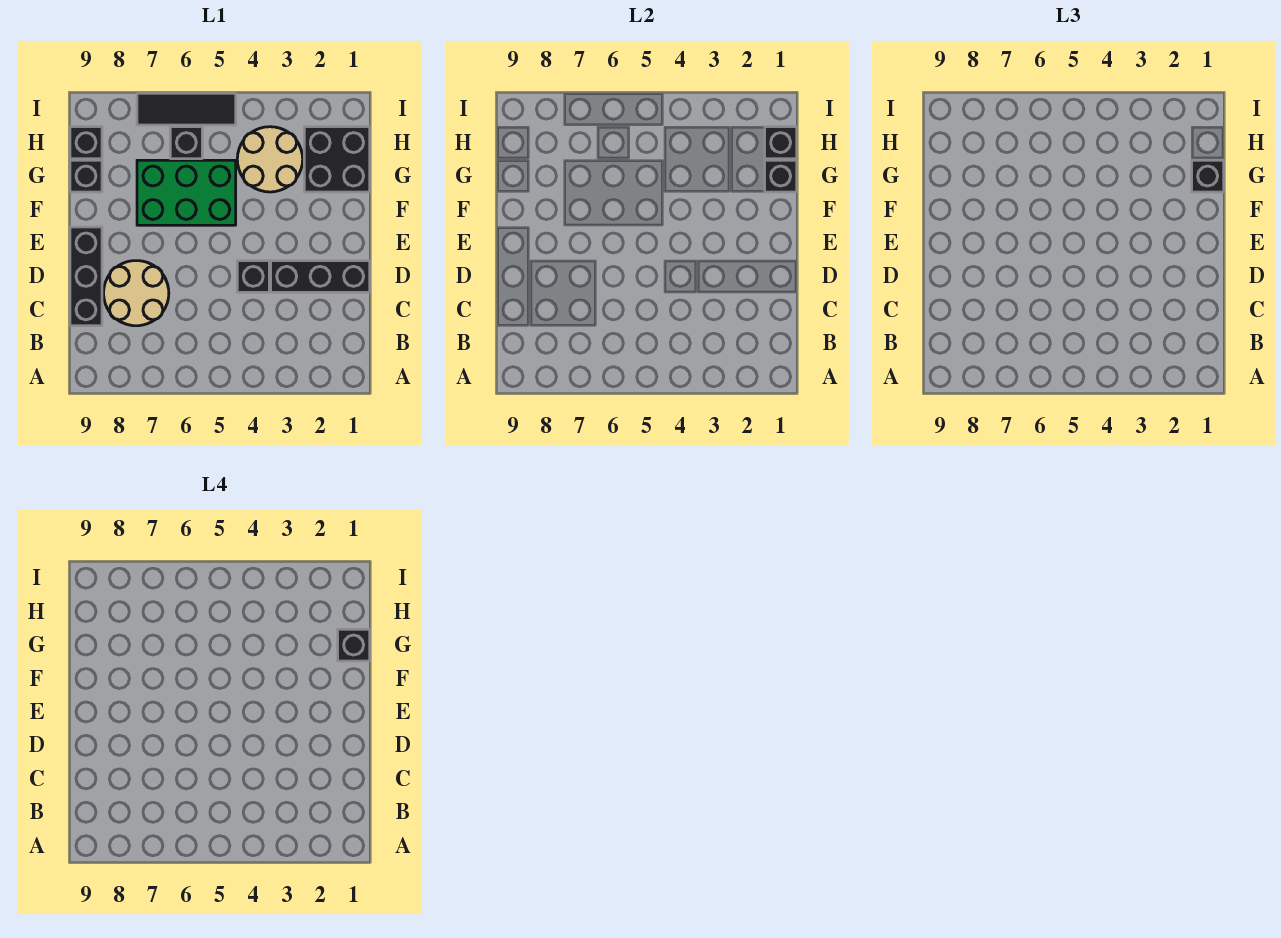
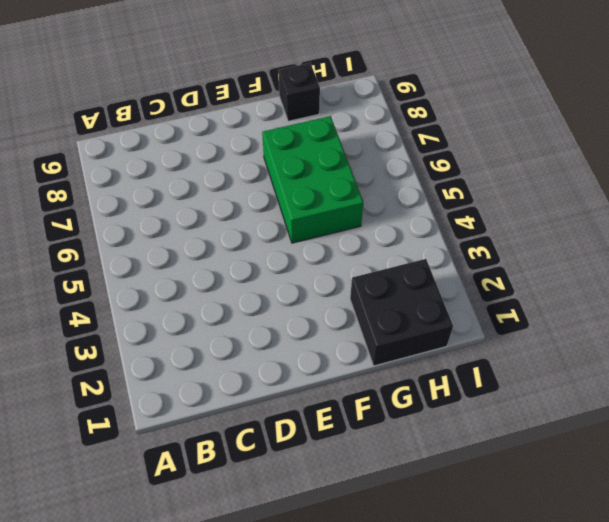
none -> tan 2x2 round brick [104,261,169,326]
none -> black 1x3 brick [70,227,102,326]
none -> black 1x3 brick [271,261,370,292]

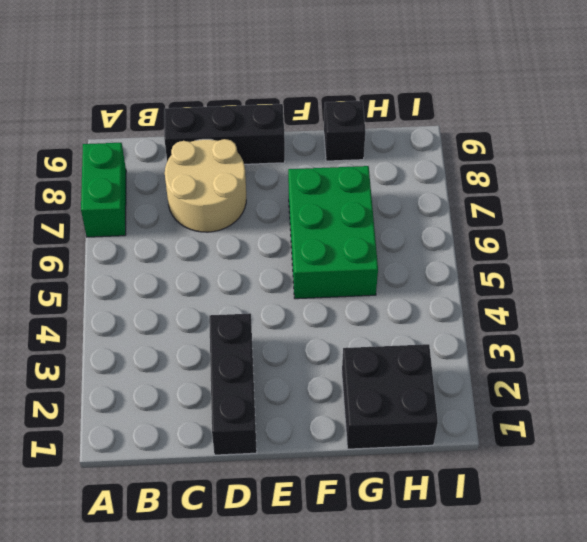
green 1x2 brick [81,143,126,237] -> none
none -> black 1x1 brick [237,261,269,292]
none -> tan 2x2 round brick [237,127,303,192]
none -> black 1x1 brick [170,127,202,159]

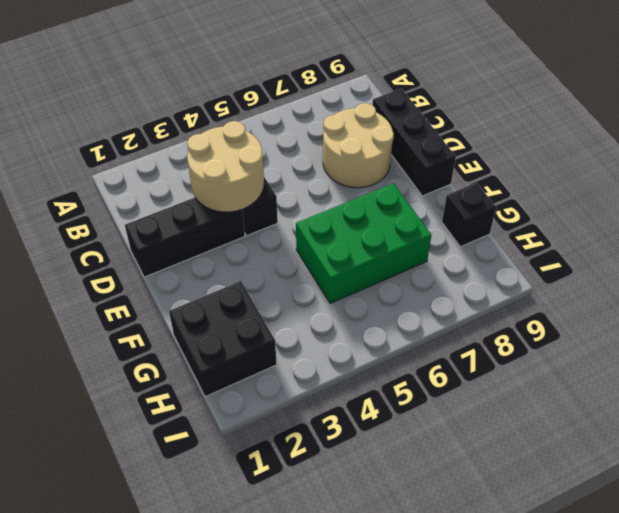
tan 2x2 round brick [187,121,264,212] -> tan 2x2 round brick moved to [237,127,303,192]
none -> black 1x1 brick [170,127,202,159]
none -> black 1x1 brick [70,127,102,159]
none -> black 1x3 tile [137,93,236,125]

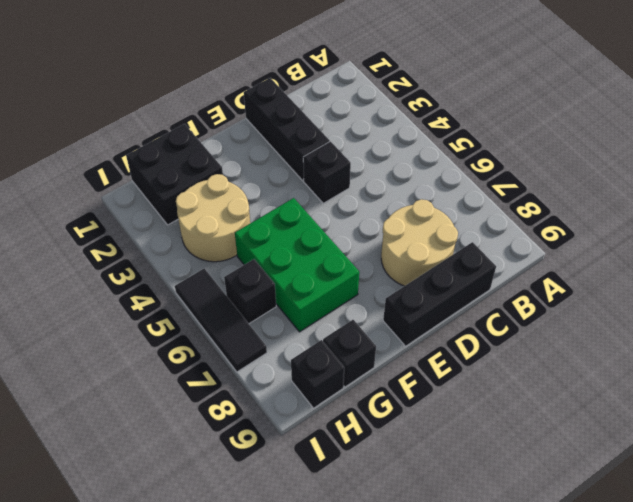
none -> black 1x1 brick [765,160,797,192]
none -> black 1x1 brick [765,127,797,159]
none -> black 1x1 brick [1192,160,1224,192]

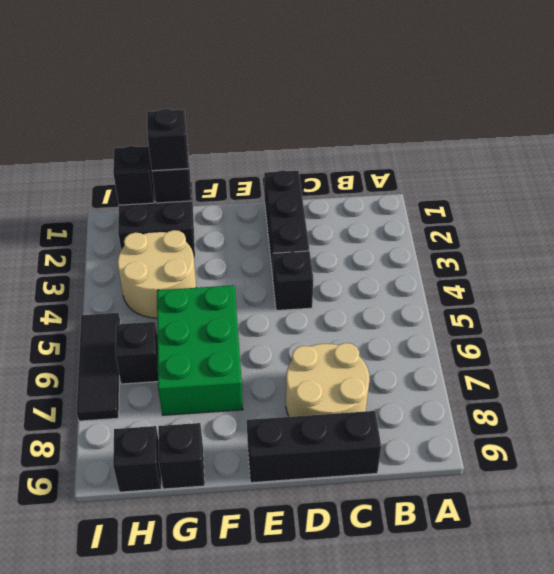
none -> black 1x1 brick [338,629,370,661]

